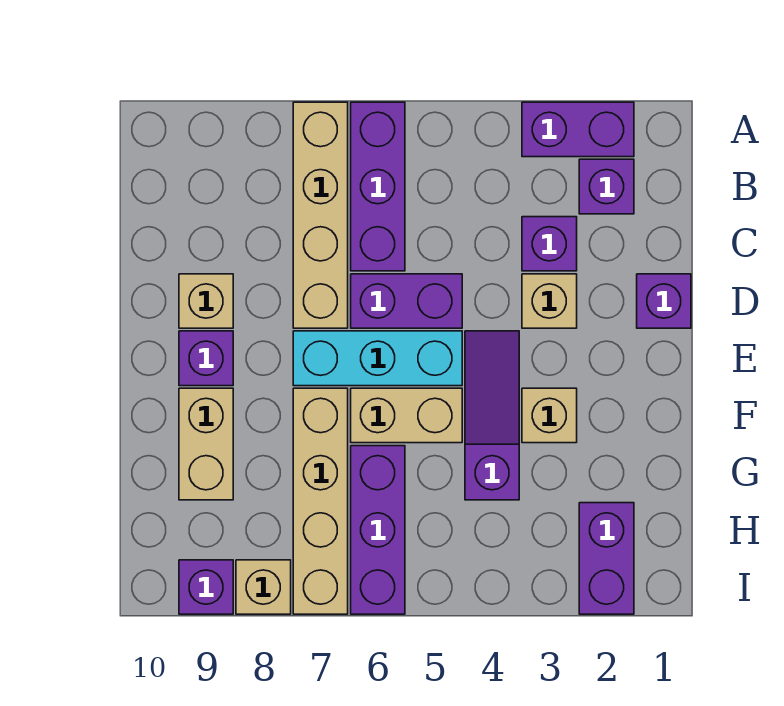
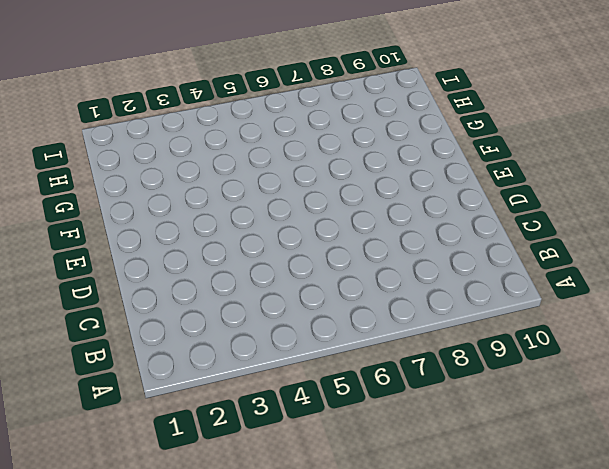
none -> purple 1x2 brick [522,102,634,157]
none -> purple 1x3 brick [351,102,405,271]
none -> tan 1x4 brick [293,102,348,328]

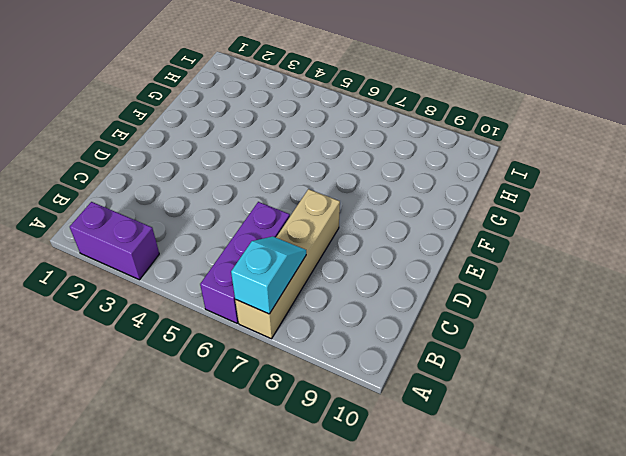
cyan 1x2 slope [231,236,306,314] -> none
none -> purple 1x1 brick [579,159,634,214]
none -> purple 1x1 brick [522,217,577,271]
none -> purple 1x1 brick [637,274,691,328]

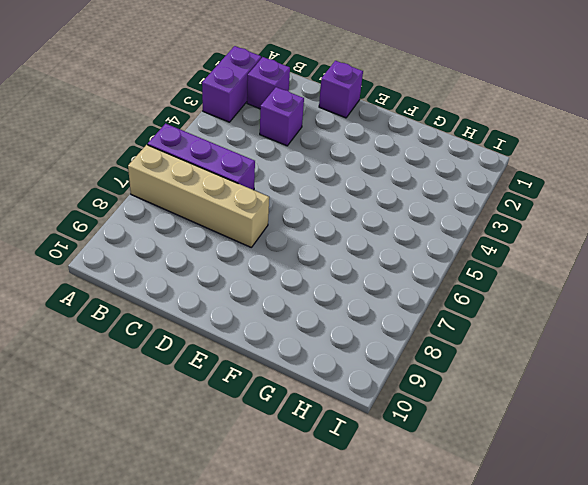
none -> tan 1x1 brick [522,274,577,328]
none -> purple 1x2 brick [351,274,462,328]
none -> tan 1x1 brick [179,274,233,328]

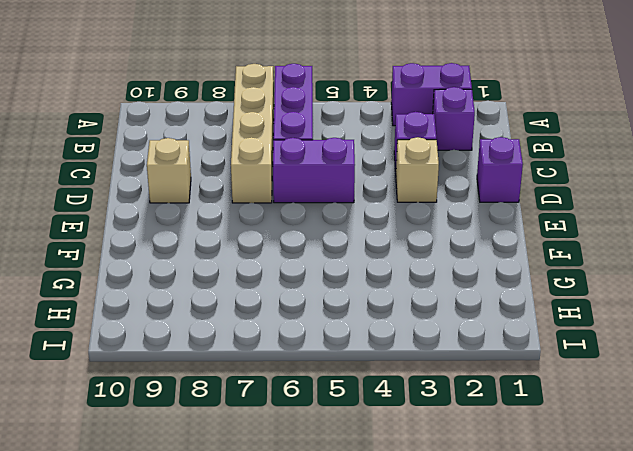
none -> purple 1x3 slope [465,331,519,500]
none -> cyan 1x3 brick [293,331,462,386]
none -> purple 1x1 brick [179,331,233,386]

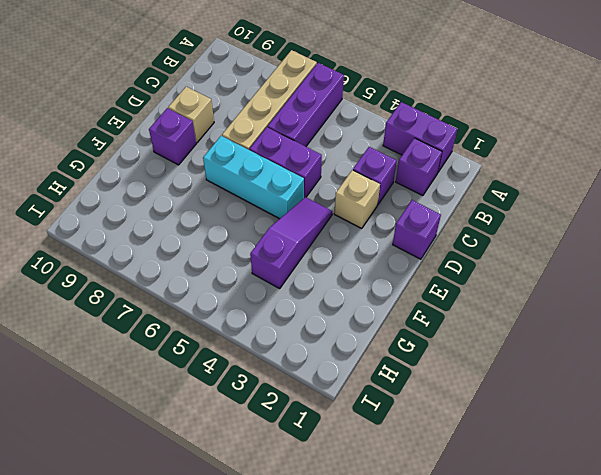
none -> tan 1x1 brick [522,388,577,443]
none -> tan 1x2 brick [351,388,462,443]
none -> tan 1x4 brick [293,388,348,614]

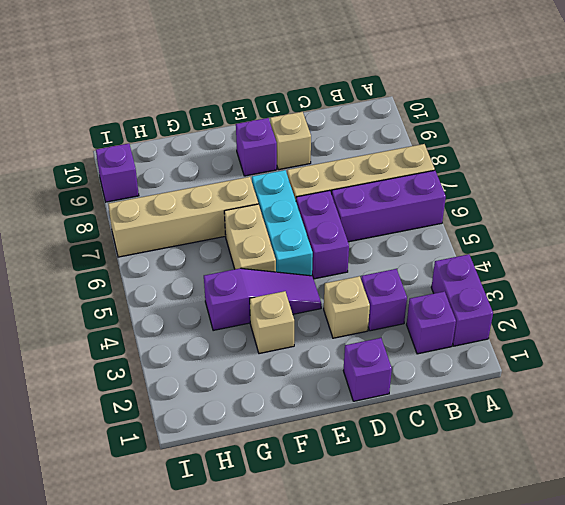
none -> tan 1x2 brick [179,388,233,500]
none -> purple 1x3 brick [351,446,405,614]
none -> purple 1x2 brick [579,503,634,614]

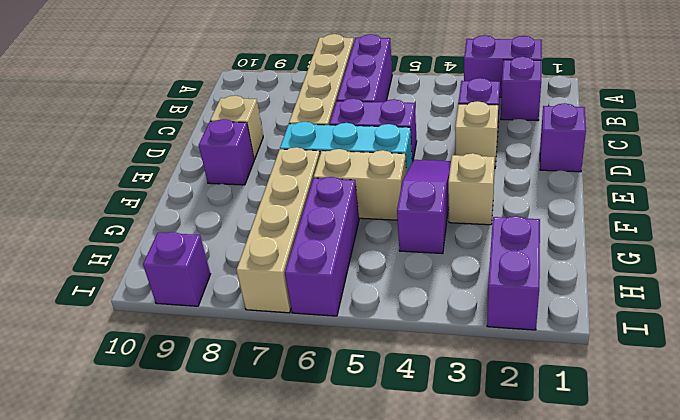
none -> tan 1x2 brick [179,388,233,500]
none -> tan 1x1 brick [236,560,291,614]

